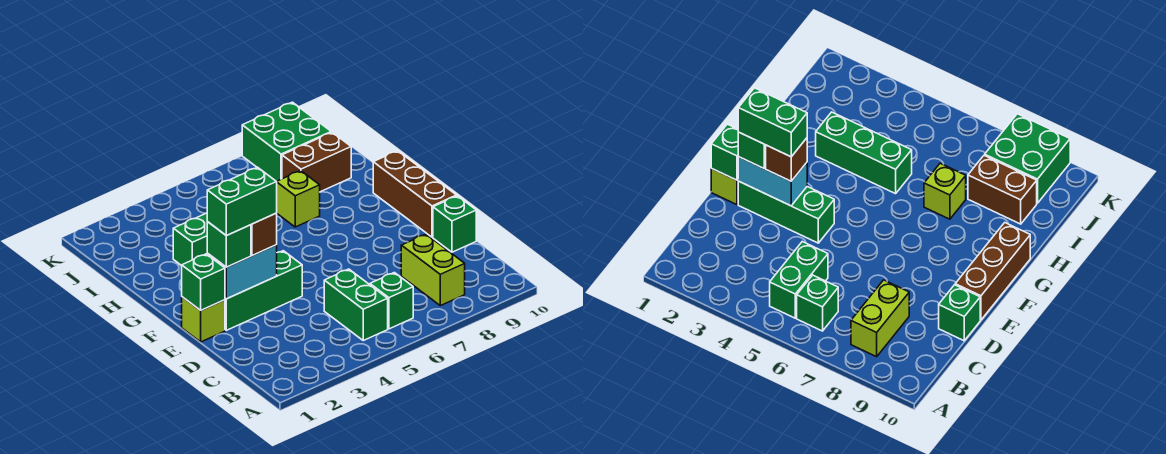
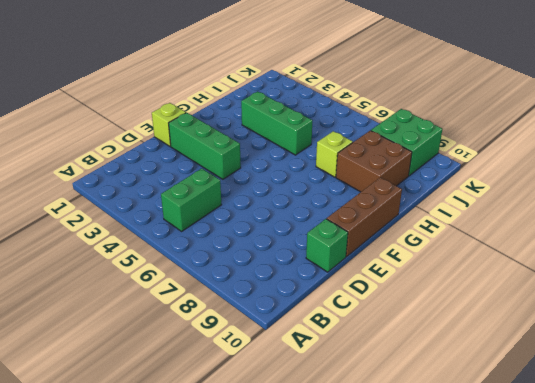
brown 2x2 brick [336,131,412,192] -> brown 1x2 brick [282,132,351,192]
none -> green 1x1 brick [370,273,413,329]
none -> lime 1x2 brick [401,234,465,306]
none -> green 1x1 brick [182,254,225,310]

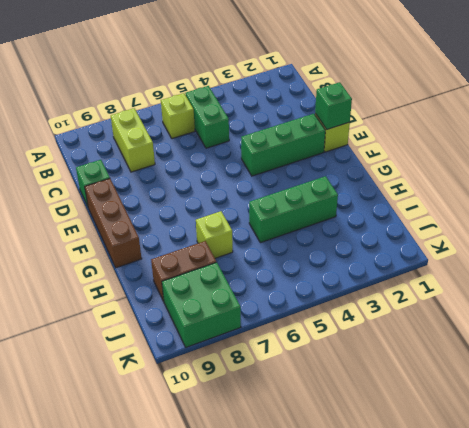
lime 1x1 brick [161,93,195,139] -> green 1x1 brick [370,273,413,329]
none -> cyan 1x2 brick [207,245,277,299]
none -> green 1x1 brick [207,222,251,267]
none -> brown 1x1 brick [251,213,277,256]

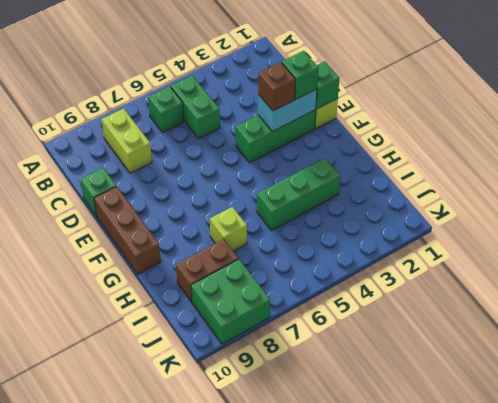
none -> green 1x2 brick [207,167,277,236]

